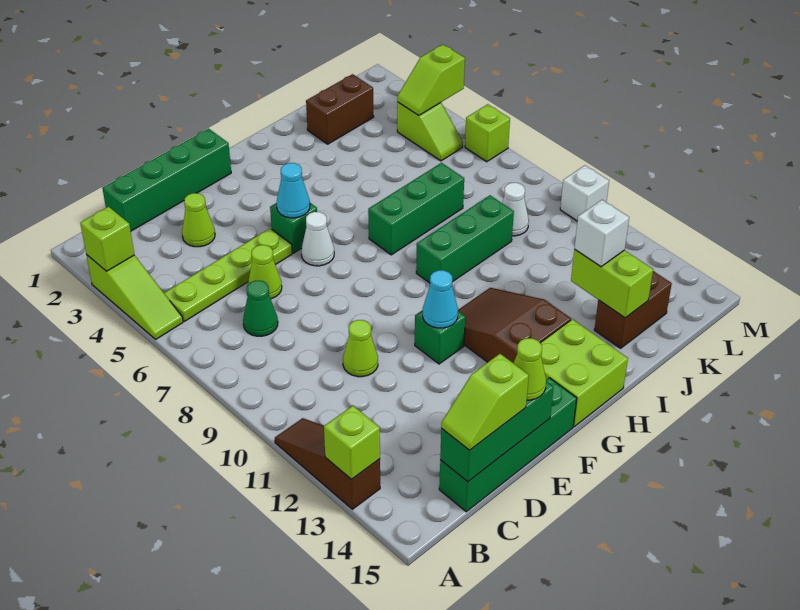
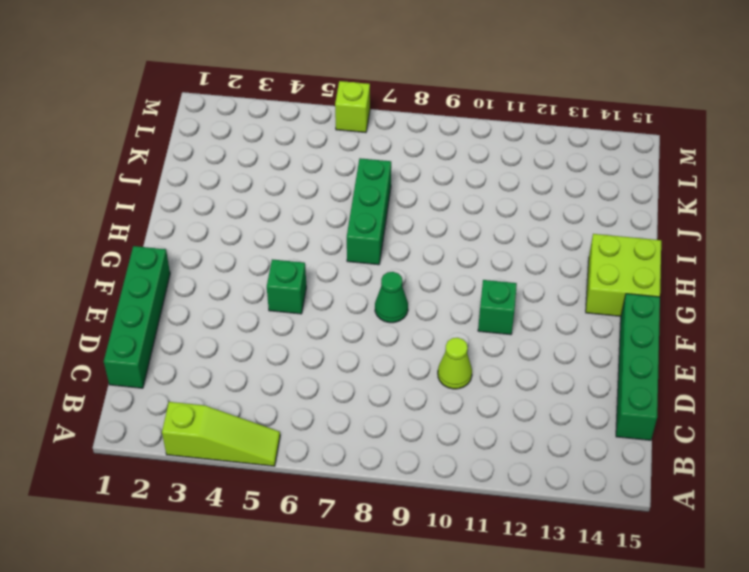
green 1x1 cone [375,272,408,323] -> green 1x1 cone moved to [243,281,278,336]
none -> brown 1x3 slope [275,418,380,509]
none -> lime 1x4 plate [164,228,292,321]
none -> lime 1x1 cone [182,193,215,247]
none -> lime 1x1 cone [248,245,282,299]

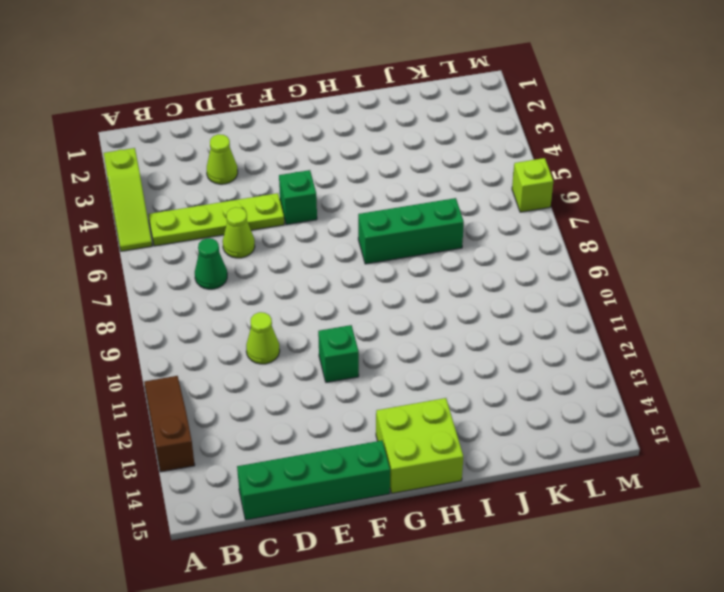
none -> green 1x4 brick [102,129,231,231]
none -> white 1x1 cone [301,212,334,266]
none -> brown 2x3 slope [458,288,571,363]
none -> green 1x3 brick [416,195,514,283]

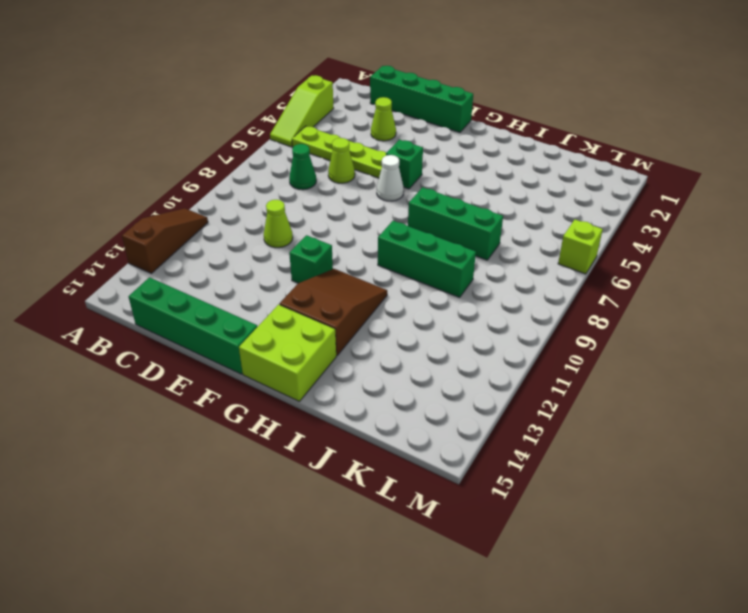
none -> brown 1x2 brick [306,74,374,144]
none -> brown 1x2 brick [594,271,672,348]
none -> white 1x1 cone [502,183,529,236]
none -> lime 1x2 slope [397,102,463,161]

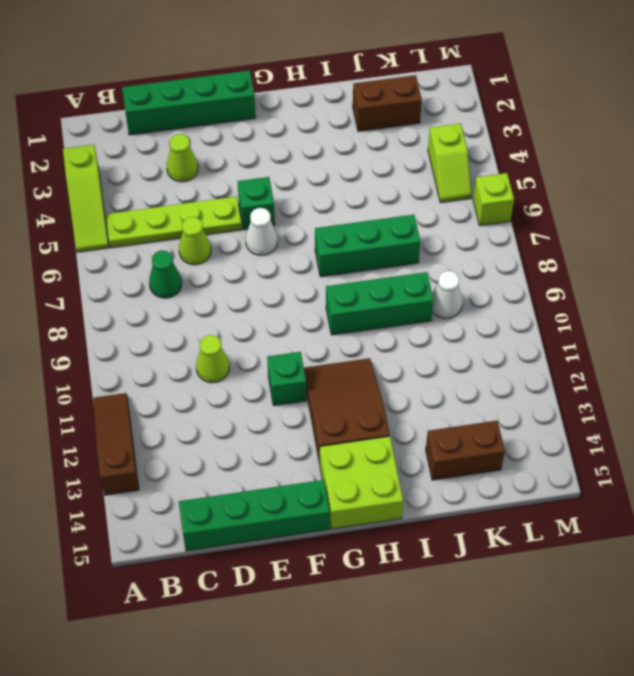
none -> white 1x1 brick [560,165,609,221]
none -> lime 1x1 brick [80,207,134,271]
none -> lime 1x1 brick [324,406,380,479]
none -> green 1x3 brick [440,381,554,482]

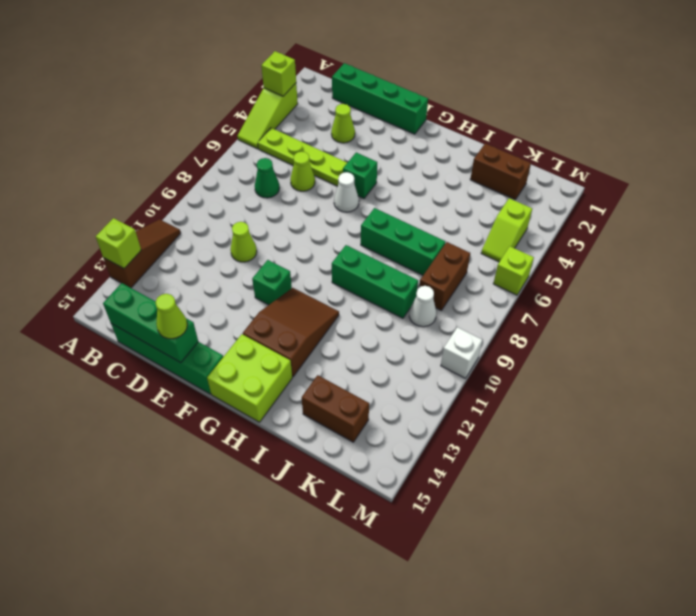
brown 1x2 brick [419,242,470,310] -> none
none -> cyan 1x1 cone [277,163,310,218]
none -> cyan 1x1 cone [423,270,458,328]
none -> lime 1x2 brick [571,250,653,318]
none -> lime 1x2 slope [397,45,465,115]

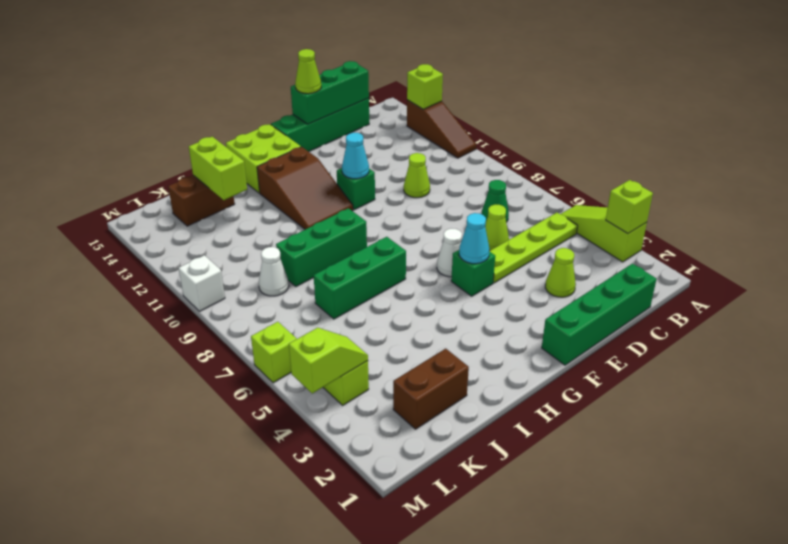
none -> lime 1x2 slope [441,354,529,450]
none -> white 1x1 brick [574,200,629,267]

